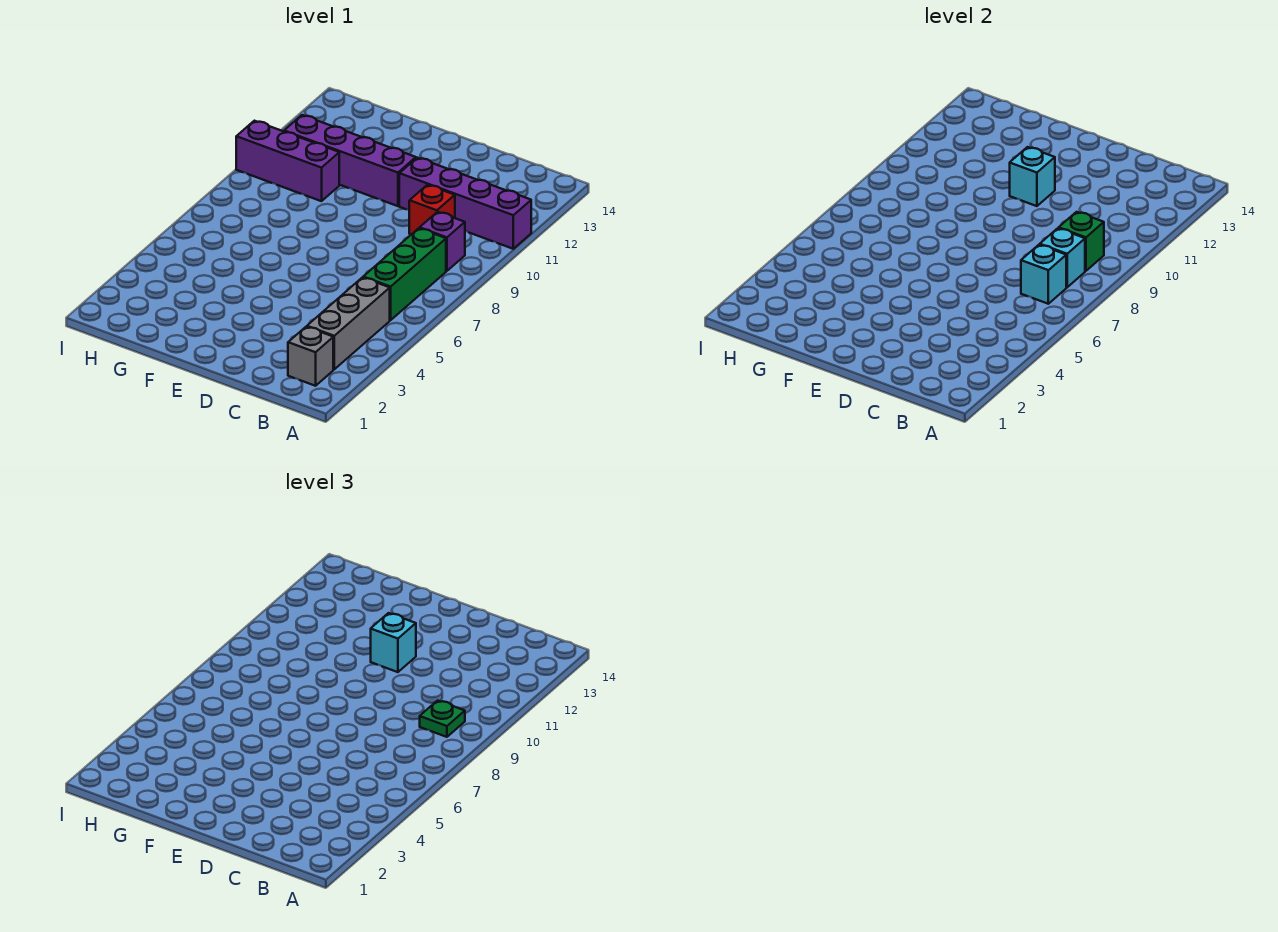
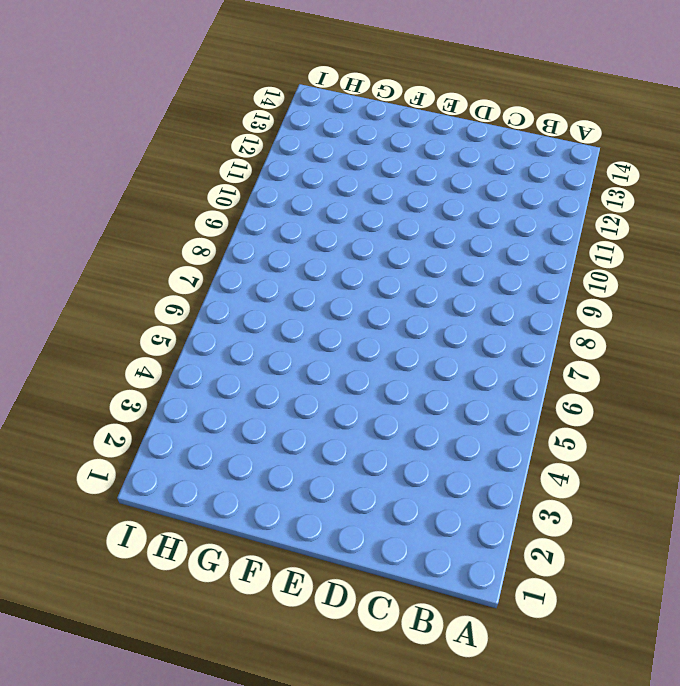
none -> purple 1x4 brick [399,158,531,249]
none -> grey 1x1 brick [288,327,333,386]
none -> grey 1x3 brick [307,278,390,369]

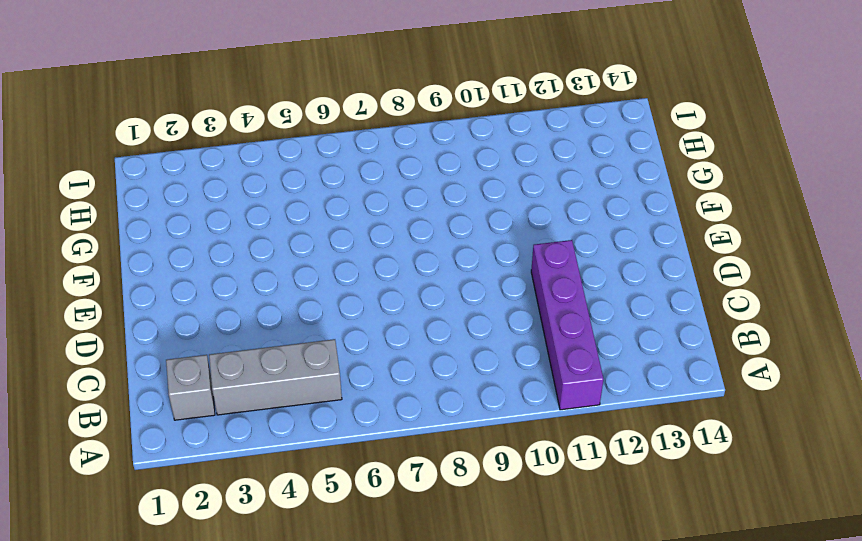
none -> green 1x3 brick [363,228,446,320]
none -> purple 1x1 brick [420,212,465,271]
none -> red 1x1 brick [409,185,455,234]

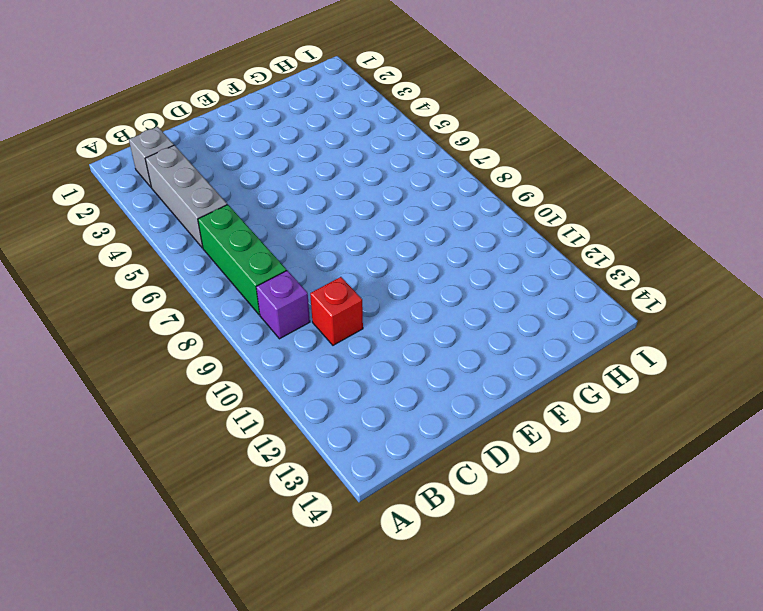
none -> purple 1x4 brick [399,158,531,249]
none -> purple 1x4 brick [284,115,416,206]
none -> purple 1x3 brick [236,121,339,201]

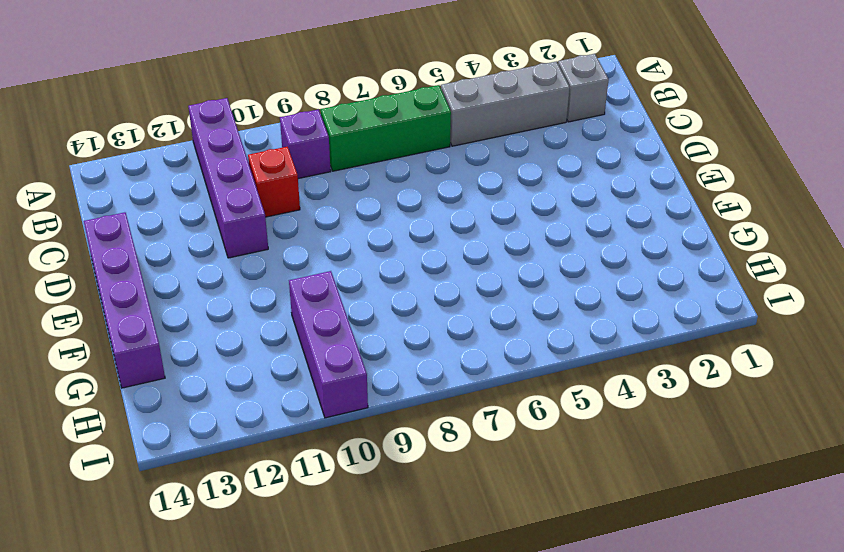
purple 1x4 brick [84,212,165,388] -> purple 1x4 brick moved to [284,115,416,206]
none -> cyan 1x1 brick [1021,245,1066,304]
none -> cyan 1x1 brick [1040,228,1085,287]
none -> green 1x1 brick [1059,212,1104,271]

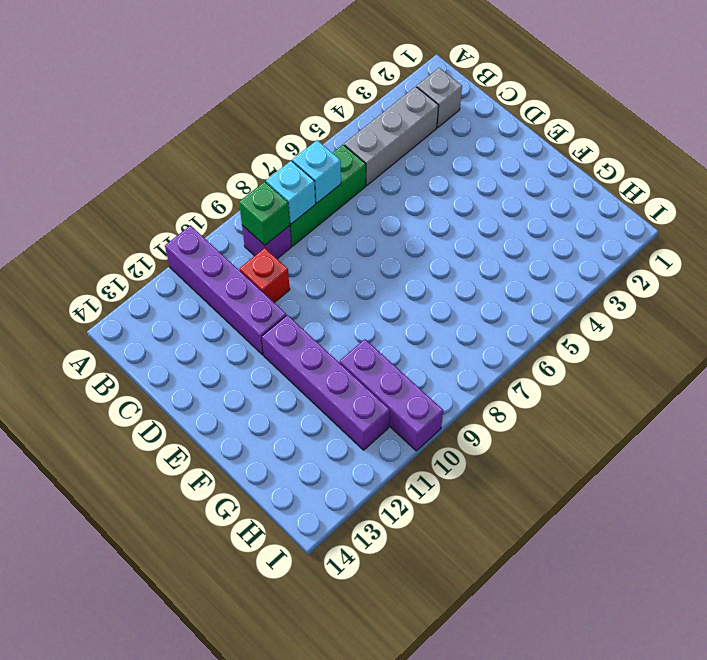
none -> cyan 1x1 brick [1010,147,1055,206]
none -> green 1x1 plate [420,701,465,737]
none -> cyan 1x1 brick [371,613,416,672]

